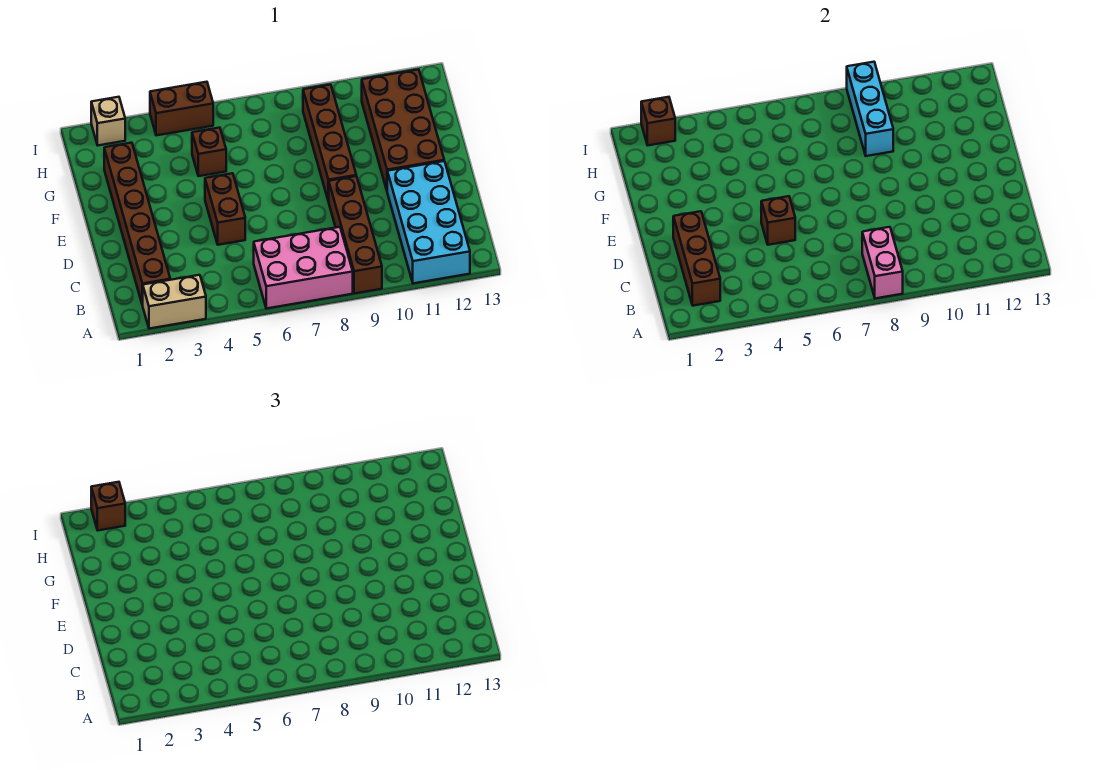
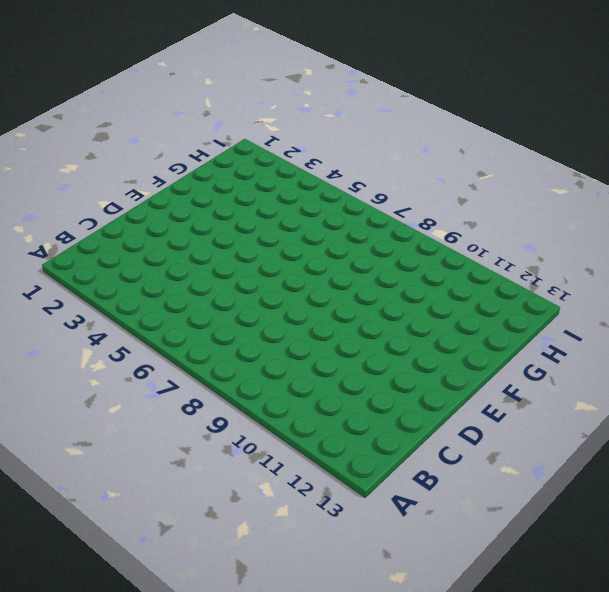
none -> tan 1x2 brick [143,275,206,329]
none -> pink 2x3 brick [254,227,353,309]
none -> brown 1x4 brick [329,176,382,294]

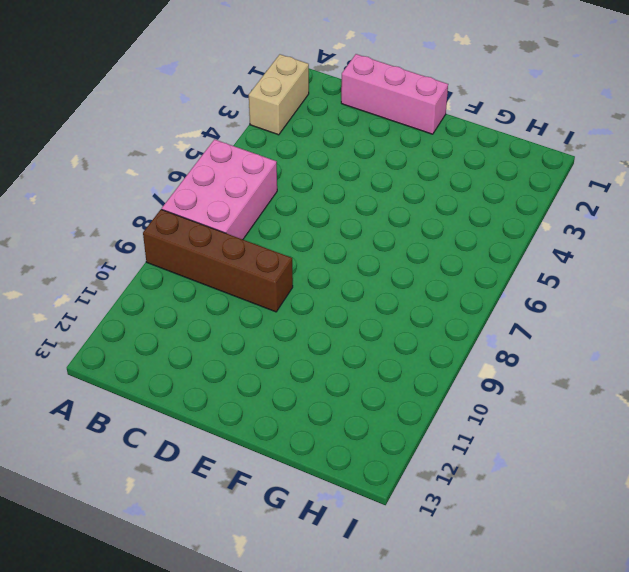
pink 1x3 brick [341,54,448,134] -> none
none -> cyan 2x4 brick [387,161,470,283]
none -> brown 1x6 brick [104,143,170,305]
none -> brown 1x2 brick [205,173,245,245]

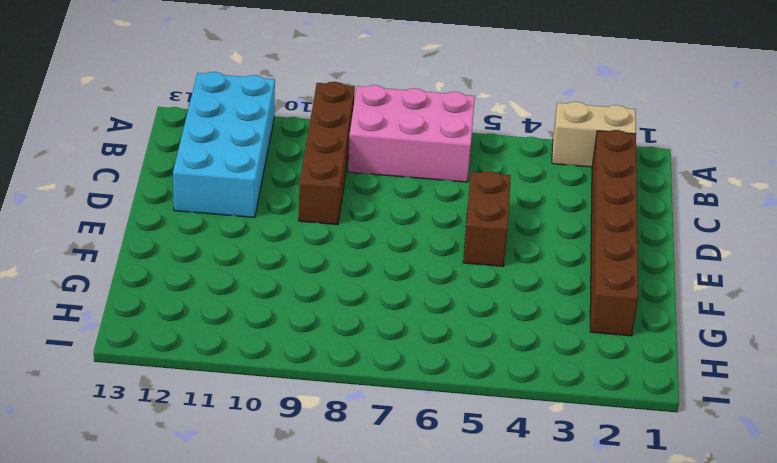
none -> brown 1x4 brick [303,85,356,202]
none -> brown 2x4 brick [362,70,444,190]
none -> brown 1x1 brick [192,128,226,176]

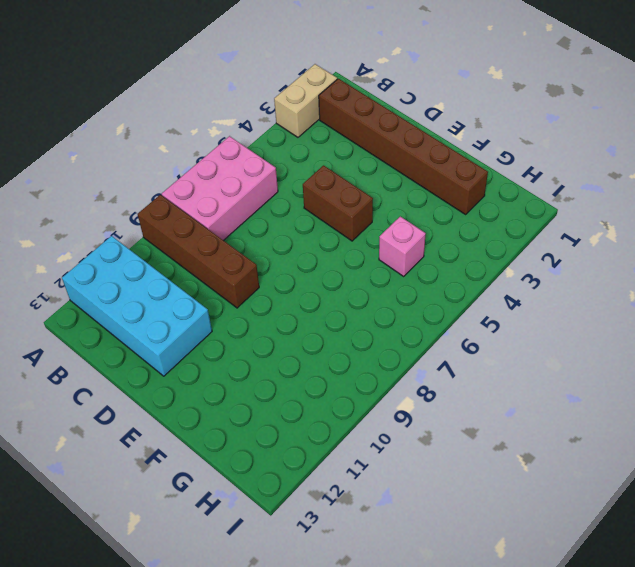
pink 1x1 brick [379,216,426,276] -> brown 1x1 brick [192,128,226,176]
none -> brown 1x4 brick [303,85,356,202]
none -> brown 2x4 brick [362,70,444,190]
none -> tan 1x1 brick [91,97,125,145]

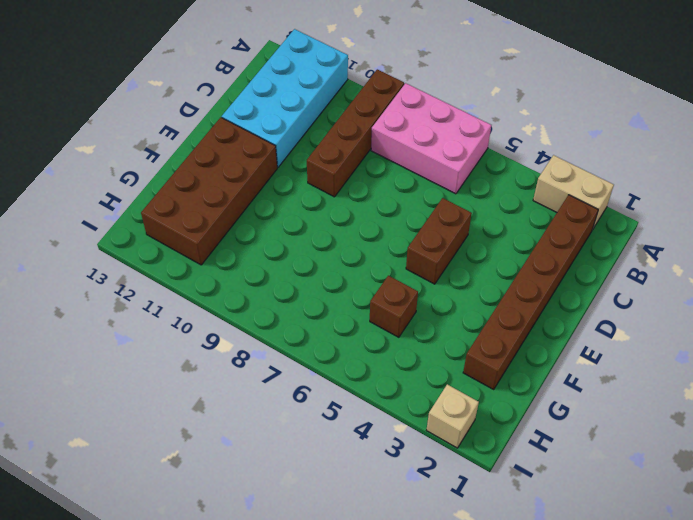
none -> brown 1x4 brick [303,85,356,202]
none -> brown 1x2 brick [150,82,213,135]
none -> pink 1x2 brick [862,227,903,298]

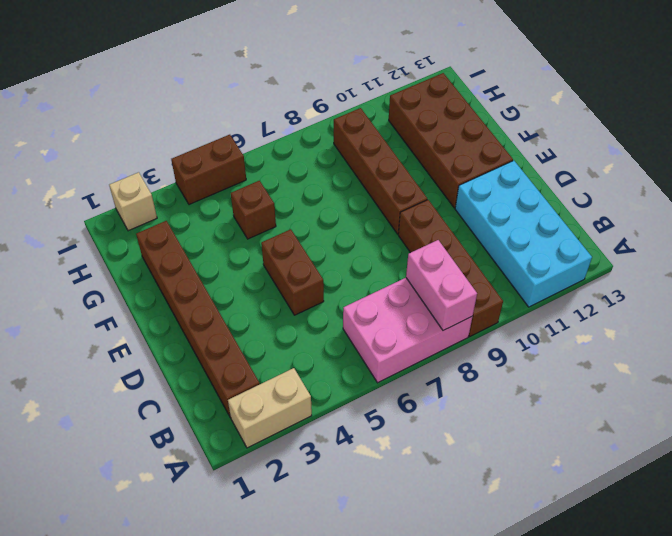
none -> brown 1x3 brick [673,211,720,306]
none -> brown 1x1 brick [761,196,795,245]
none -> cyan 1x3 brick [847,62,893,156]

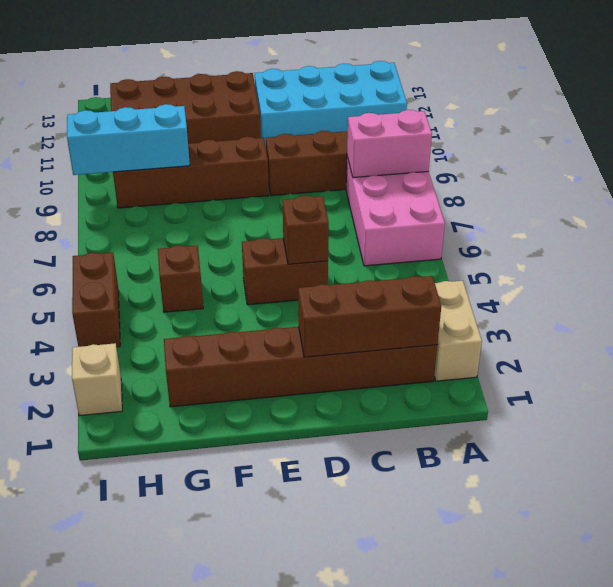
none -> brown 1x1 brick [641,97,675,145]
none -> brown 1x1 brick [91,482,125,530]

